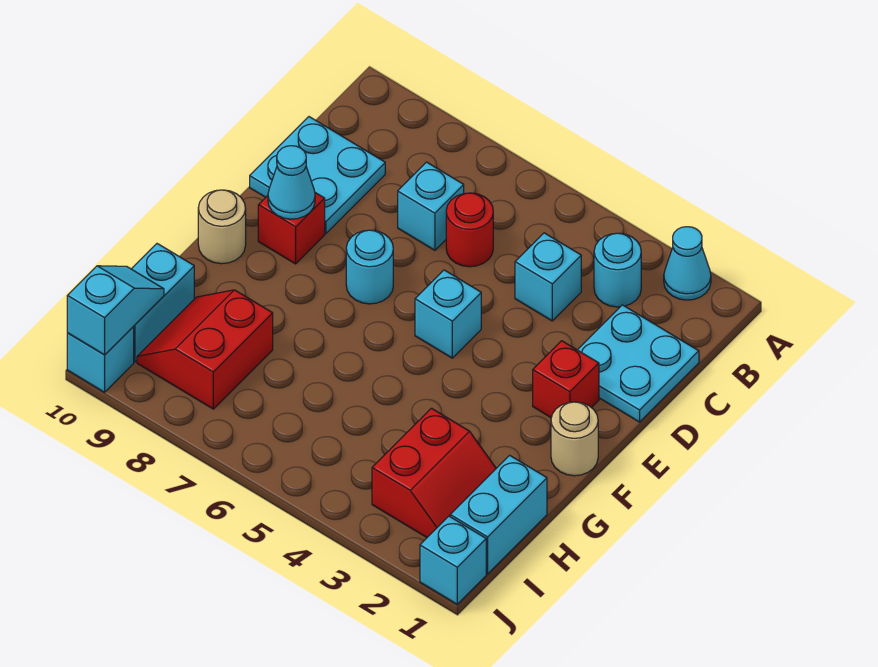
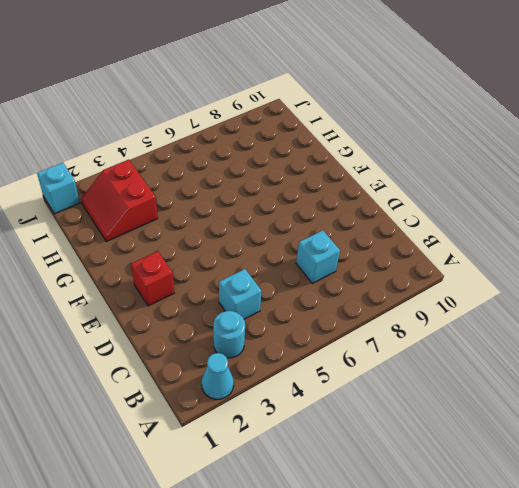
none -> cyan 2x2 plate [578,305,699,422]
none -> red 1x1 round brick [446,193,493,267]
none -> cyan 2x2 plate [250,117,385,233]

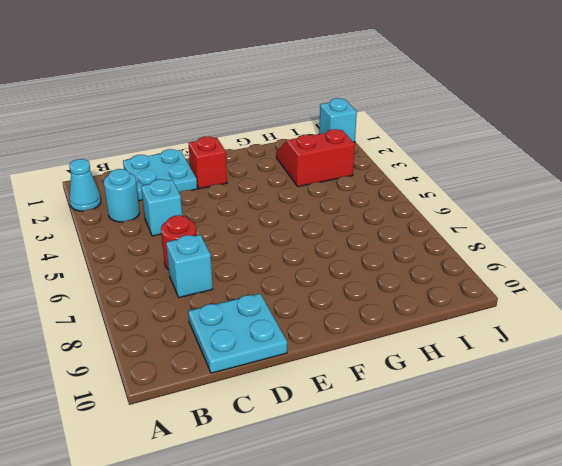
none -> cyan 1x1 brick [415,270,481,358]
none -> cyan 1x1 round brick [346,230,393,304]
none -> red 1x1 brick [258,193,325,264]

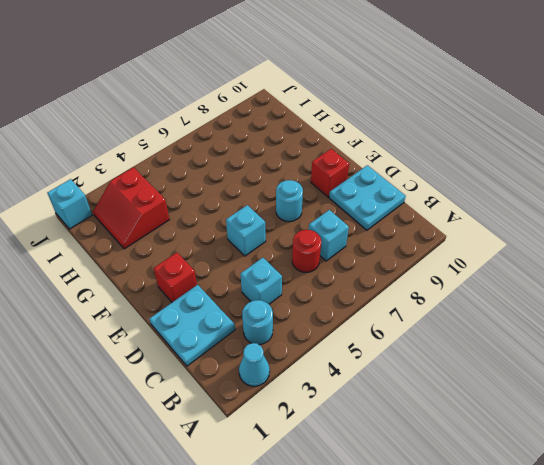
none -> tan 1x1 round brick [551,402,598,476]
none -> tan 1x1 round brick [198,190,246,264]
none -> cyan 1x2 brick [450,455,547,574]

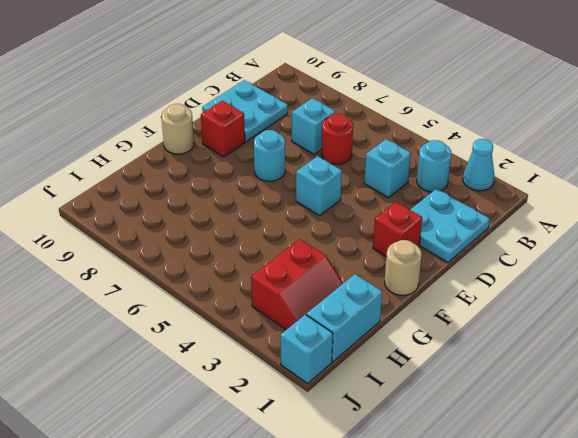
none -> red 2x2 slope [137,290,273,409]
none -> cyan 1x2 brick [132,244,194,362]
none -> cyan 1x1 brick [67,327,134,392]

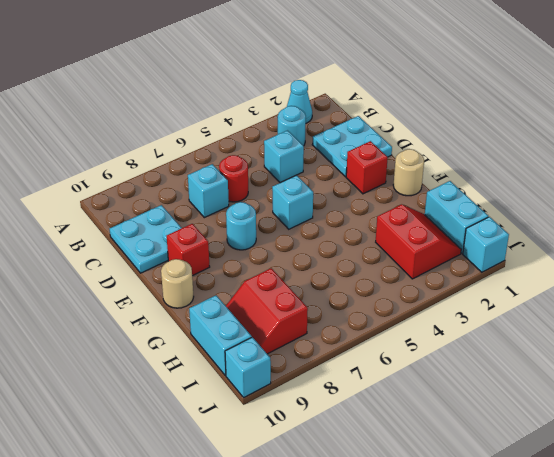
none -> cyan 1x1 cone [268,146,315,219]
none -> cyan 1x2 slope [67,266,164,355]

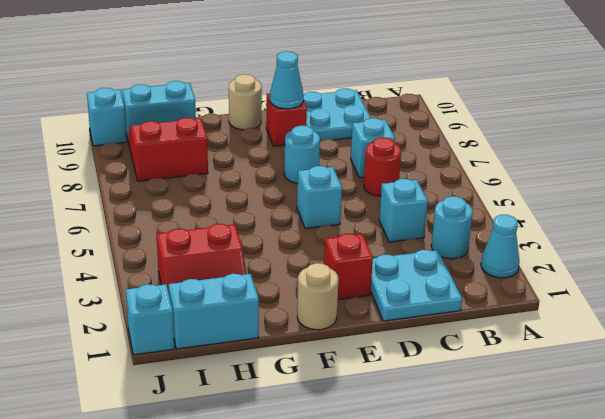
none -> cyan 1x2 slope [67,266,164,355]

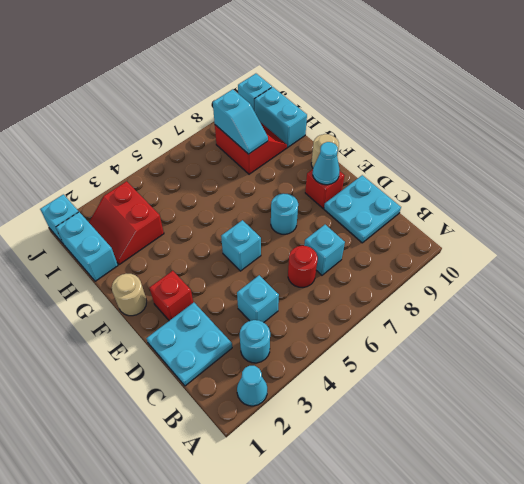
cyan 1x2 slope [213,89,268,154] -> cyan 1x2 slope moved to [67,266,164,355]

